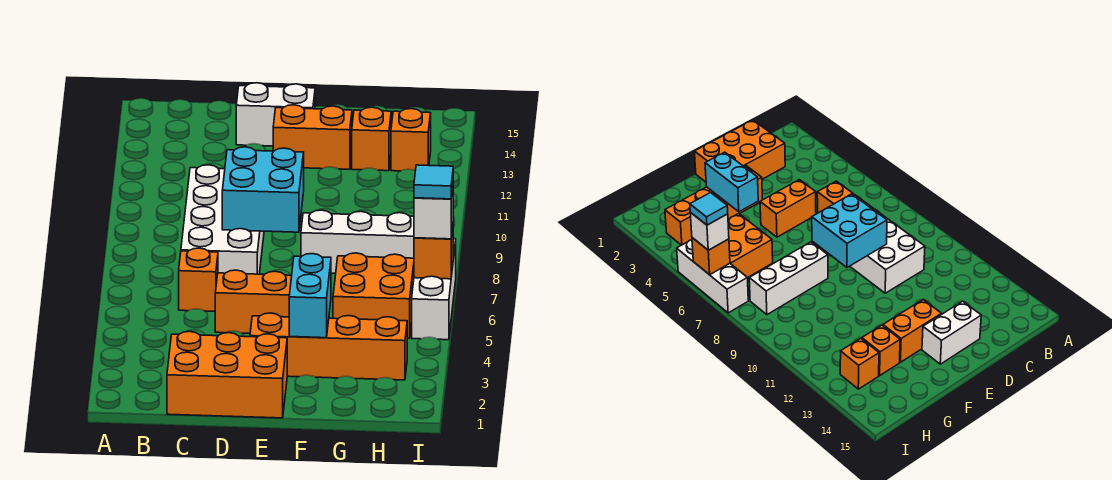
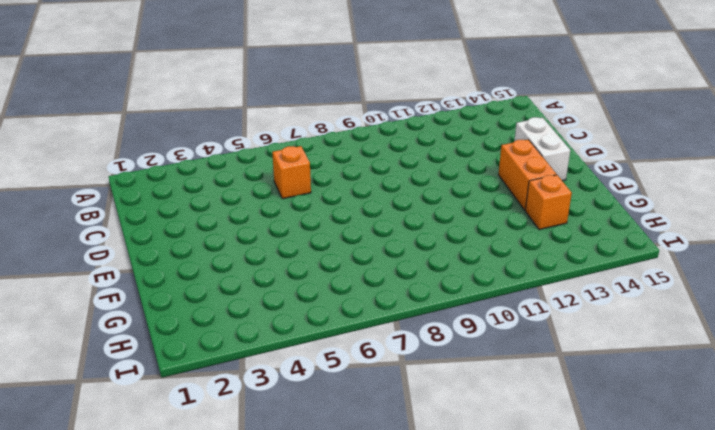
none -> orange 2x3 brick [167,331,287,418]
none -> white 2x4 brick [181,165,264,274]
none -> orange 1x2 brick [215,270,292,333]

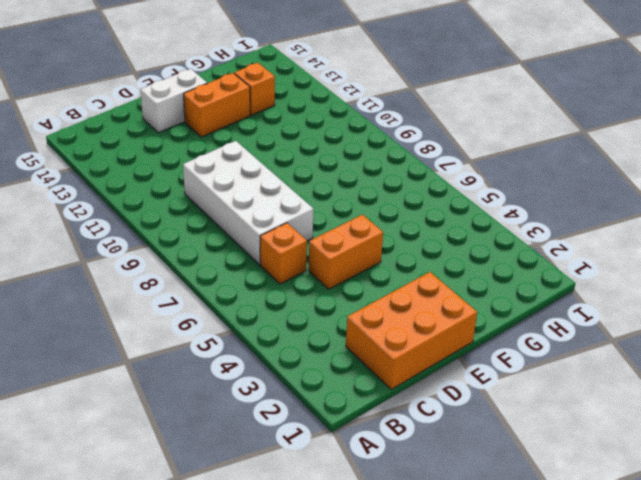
none -> orange 1x4 brick [250,313,407,380]
none -> white 1x3 brick [301,210,414,273]
none -> orange 2x2 brick [333,253,414,338]

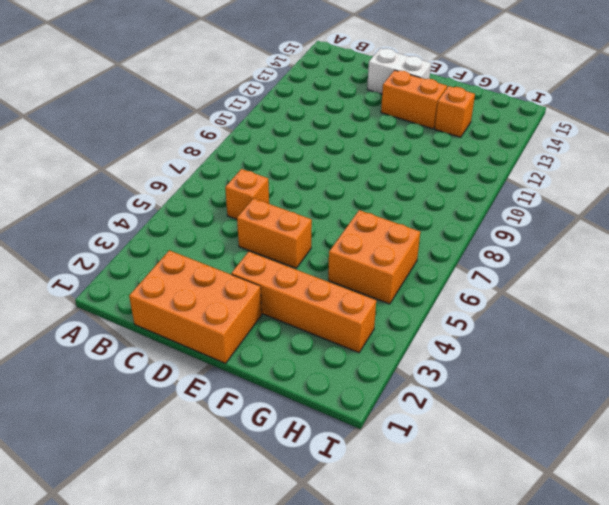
none -> white 2x4 brick [181,165,264,274]
none -> white 1x3 brick [301,210,414,273]
none -> orange 1x1 brick [391,109,431,171]

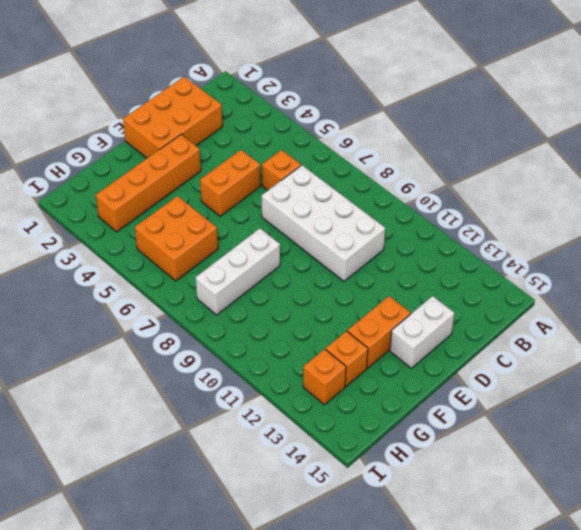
none -> white 1x3 brick [412,239,456,340]
none -> cyan 2x2 brick [222,147,304,232]
none -> cyan 1x2 brick [289,254,331,338]

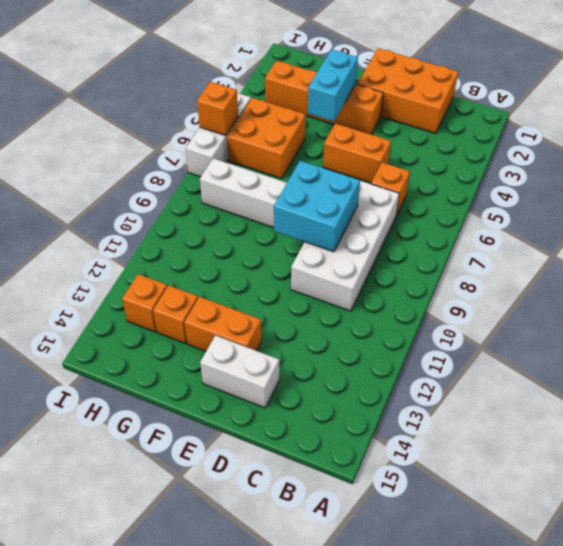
none -> white 1x1 brick [414,188,453,239]
none -> cyan 1x1 tile [414,165,453,199]

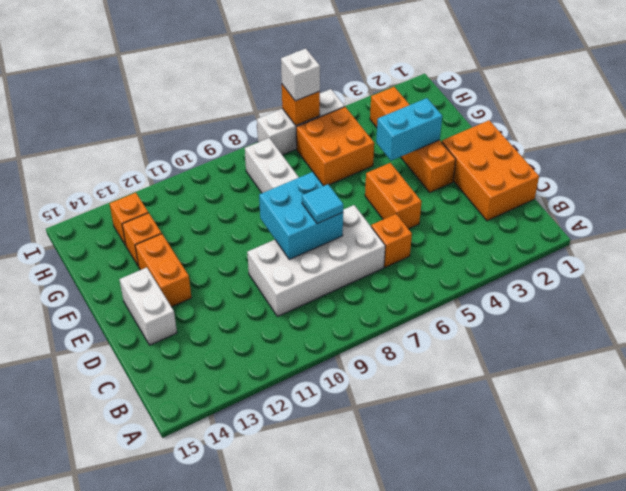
cyan 1x1 tile [302,184,343,223] -> cyan 1x1 tile moved to [414,165,453,199]

